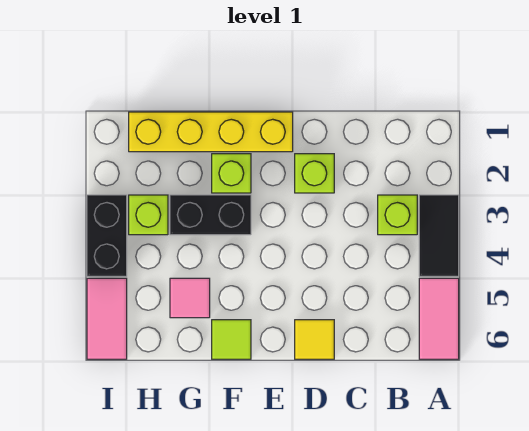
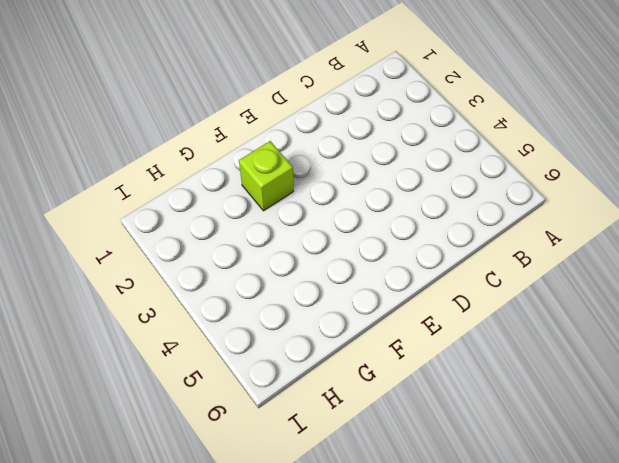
none -> black 1x2 tile [419,195,459,276]
none -> pink 1x2 tile [419,278,459,359]
none -> lime 1x1 brick [378,195,417,235]

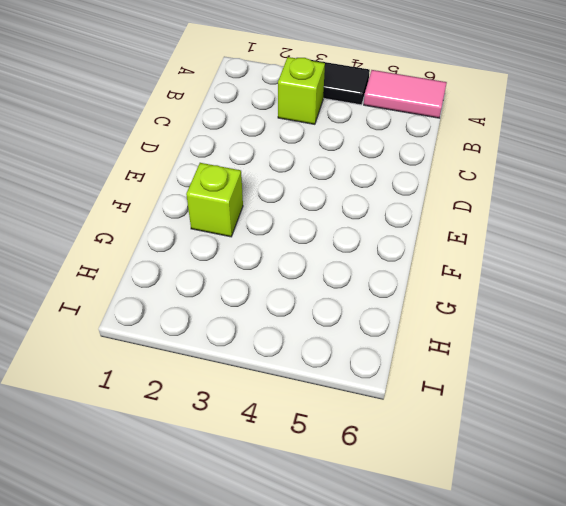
none -> lime 1x1 brick [295,154,334,193]
none -> yellow 1x1 tile [295,320,334,359]
none -> yellow 1x4 brick [129,112,293,152]

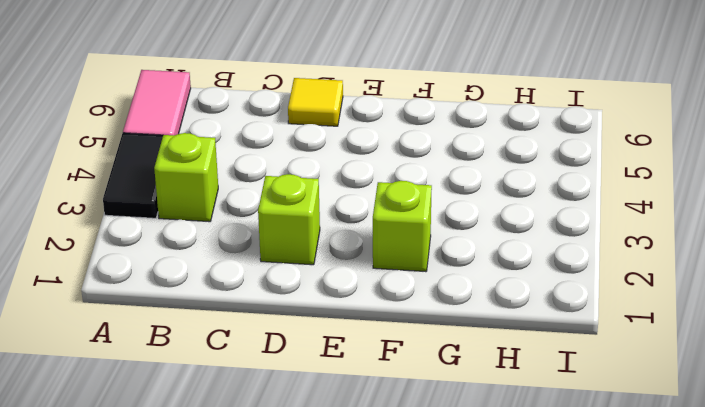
none -> yellow 1x4 brick [129,112,293,152]
none -> black 1x2 brick [170,195,251,235]
none -> lime 1x1 tile [212,320,251,359]

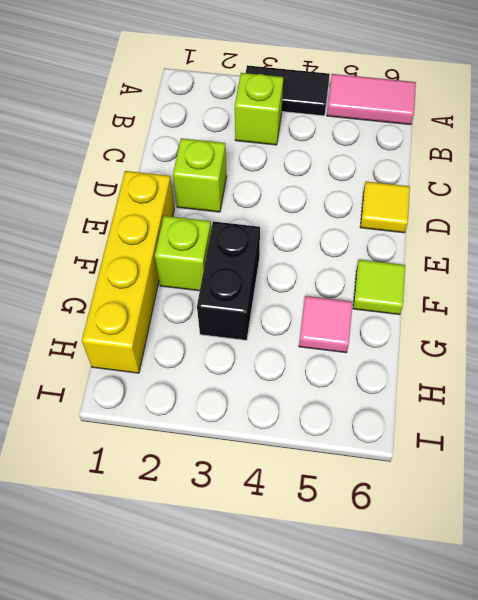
none -> lime 1x1 brick [129,195,168,235]
none -> black 1x2 brick [87,195,127,276]
none -> pink 1x2 tile [87,278,127,359]

